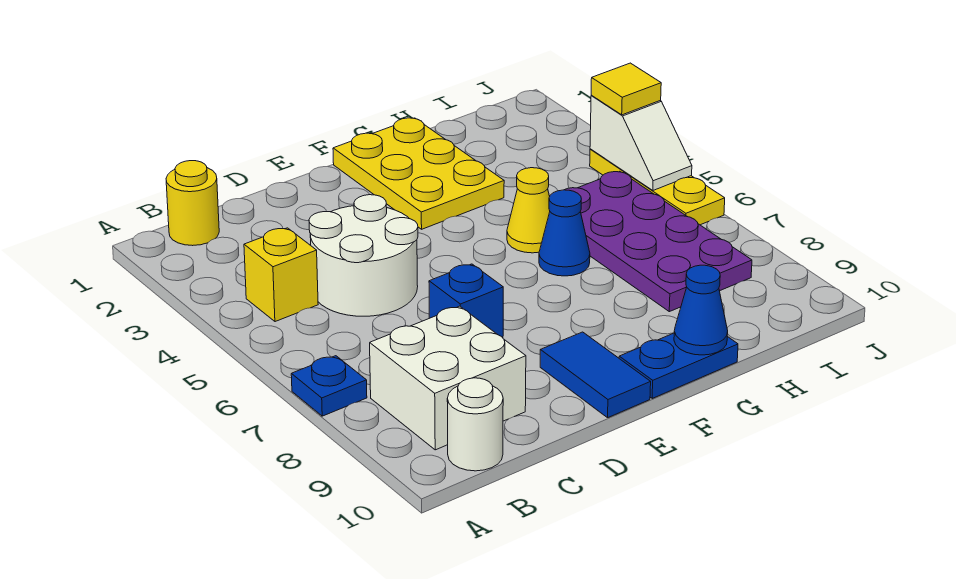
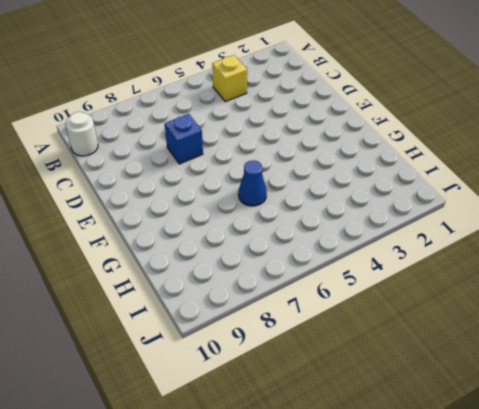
none -> blue 1x1 plate [291,356,367,416]
none -> yellow 1x1 round brick [166,161,219,246]
none -> white 2x2 brick [370,306,526,450]

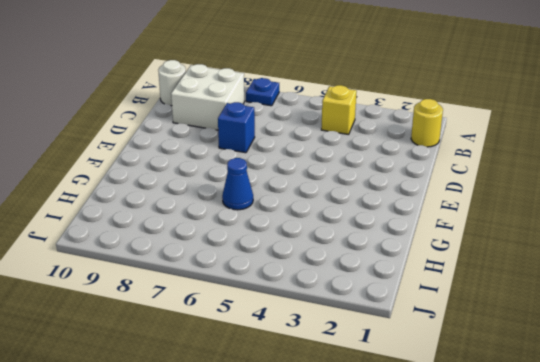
none -> white 2x2 round brick [309,195,418,316]
none -> blue 1x2 tile [540,332,651,418]
none -> yellow 2x3 plate [333,118,504,229]

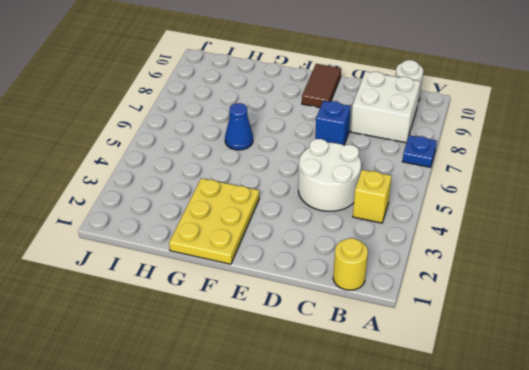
brown 1x2 tile [302,64,341,107] -> blue 1x2 tile [540,332,651,418]
none -> blue 1x2 plate [619,333,738,398]
none -> yellow 1x1 cone [507,168,550,253]
none -> purple 2x4 plate [565,171,752,312]

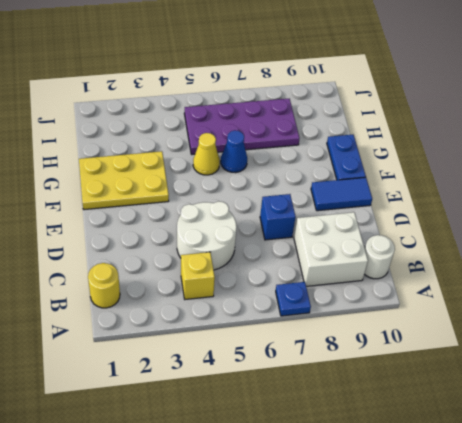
none -> yellow 1x3 plate [590,149,725,225]
none -> blue 1x1 cone [674,265,728,355]
none -> white 1x2 slope [590,95,692,190]

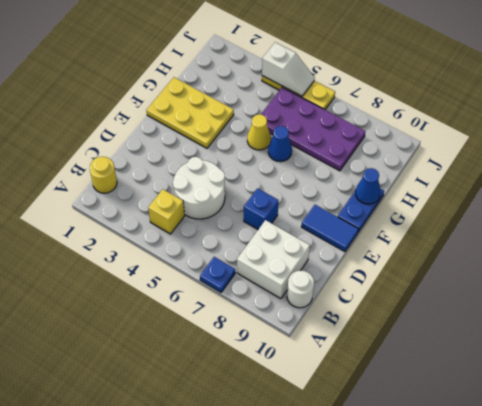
none -> yellow 1x1 tile [591,63,661,115]

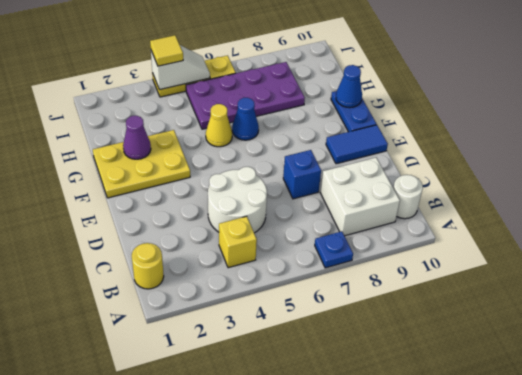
purple 1x1 cone [123,116,151,159] -> none

